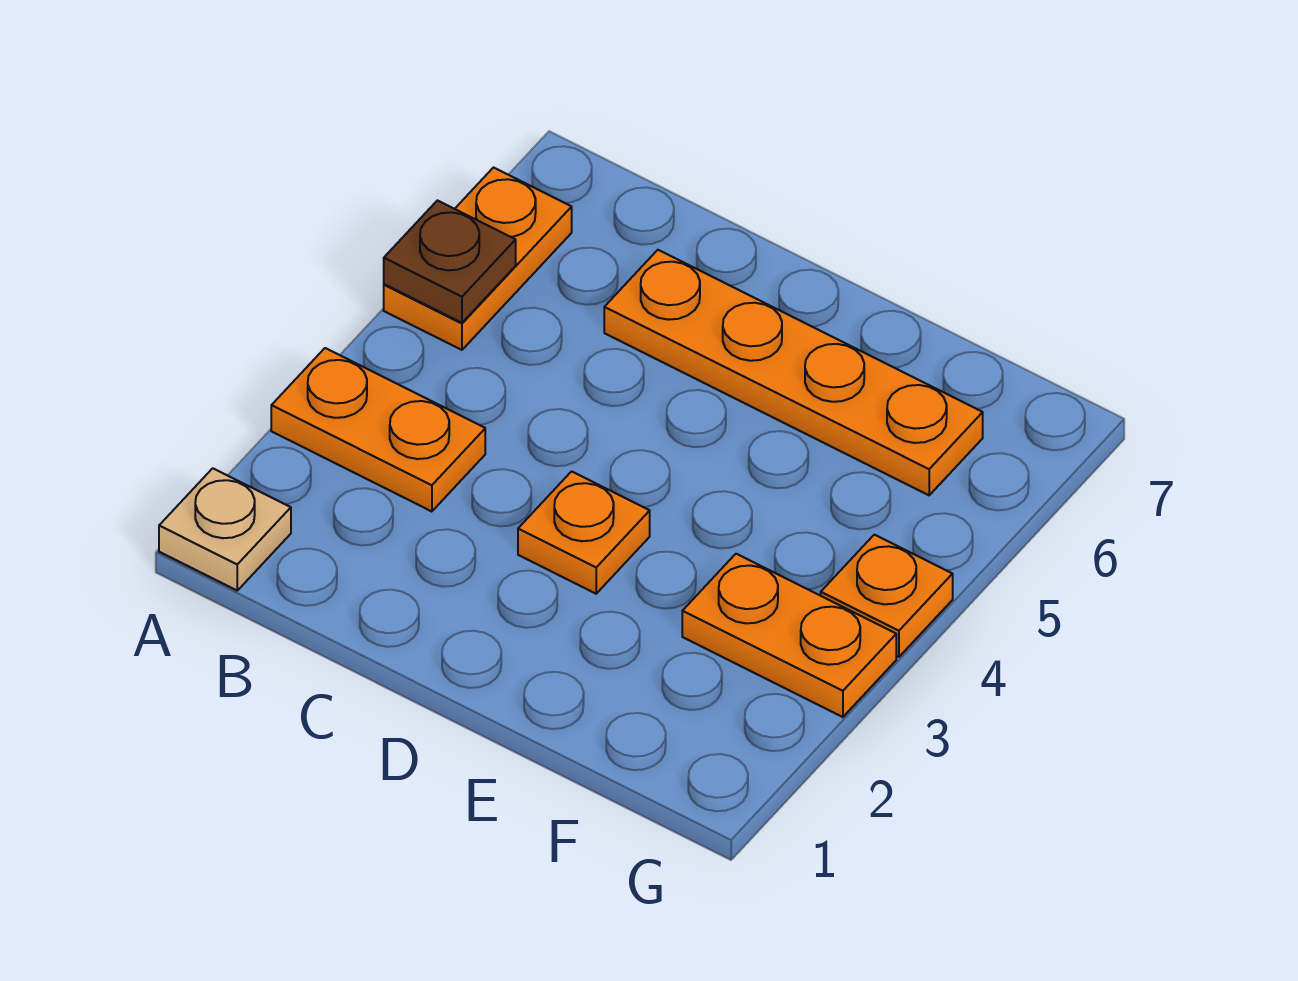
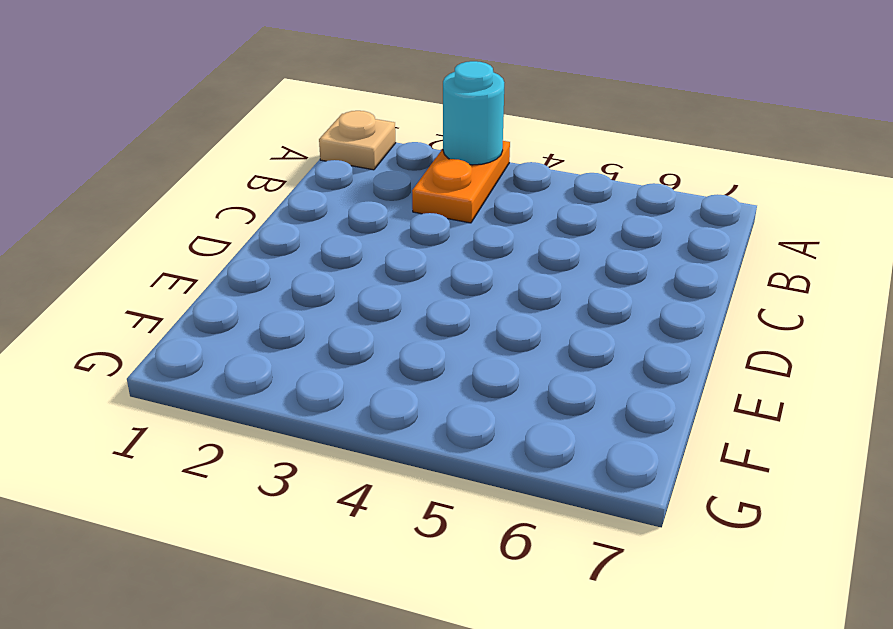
cyan 1x1 round brick [443,61,504,165] -> none
none -> orange 1x2 plate [384,168,572,350]
none -> orange 1x4 plate [604,250,983,495]

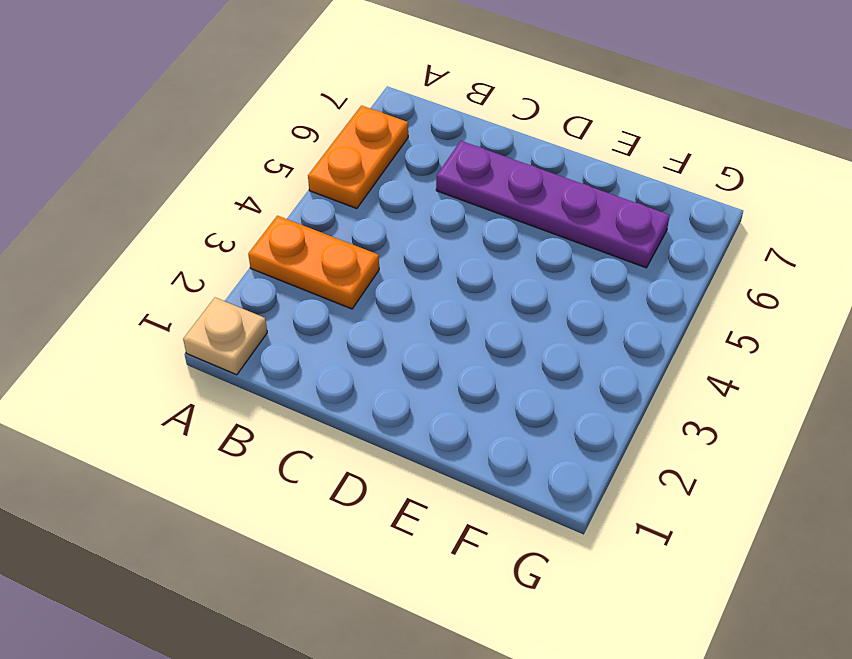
purple 1x4 plate [436,141,670,268] -> orange 1x4 plate [604,250,983,495]
none -> orange 1x1 plate [518,471,650,594]
none -> orange 1x2 plate [682,554,896,717]

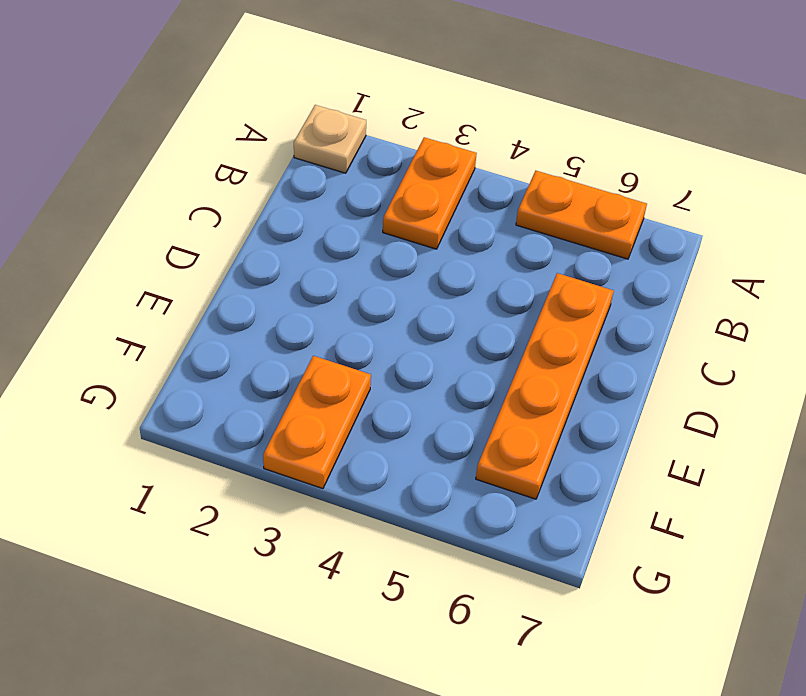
none -> orange 1x1 plate [518,471,650,594]
none -> orange 1x1 plate [821,535,953,657]

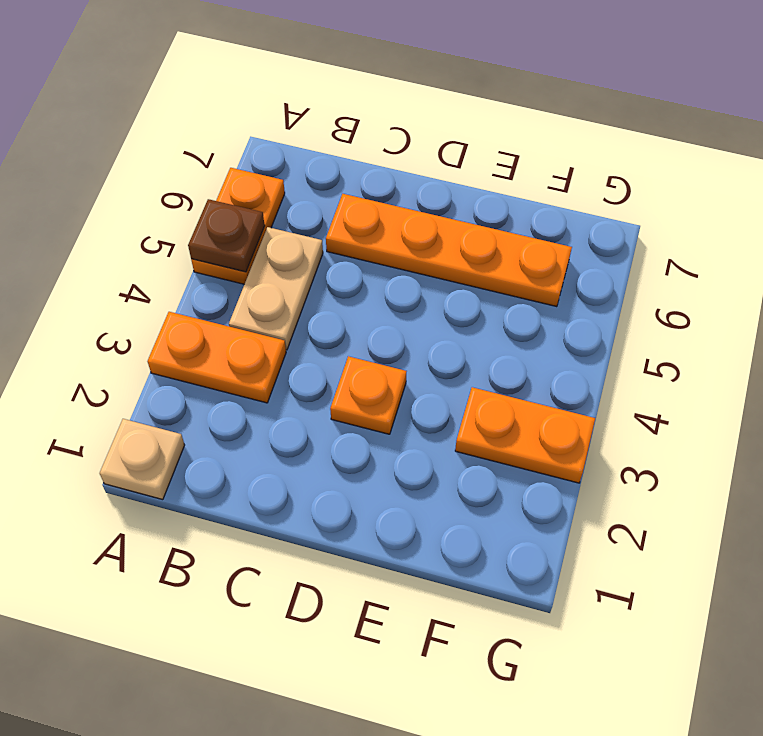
tan 1x2 plate [229,227,323,350] -> none
none -> orange 1x1 plate [821,535,953,657]

